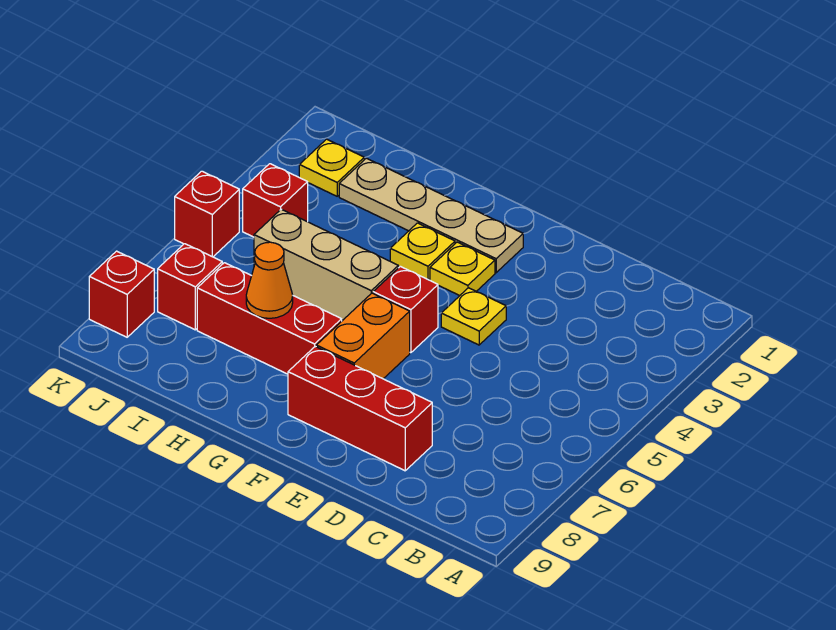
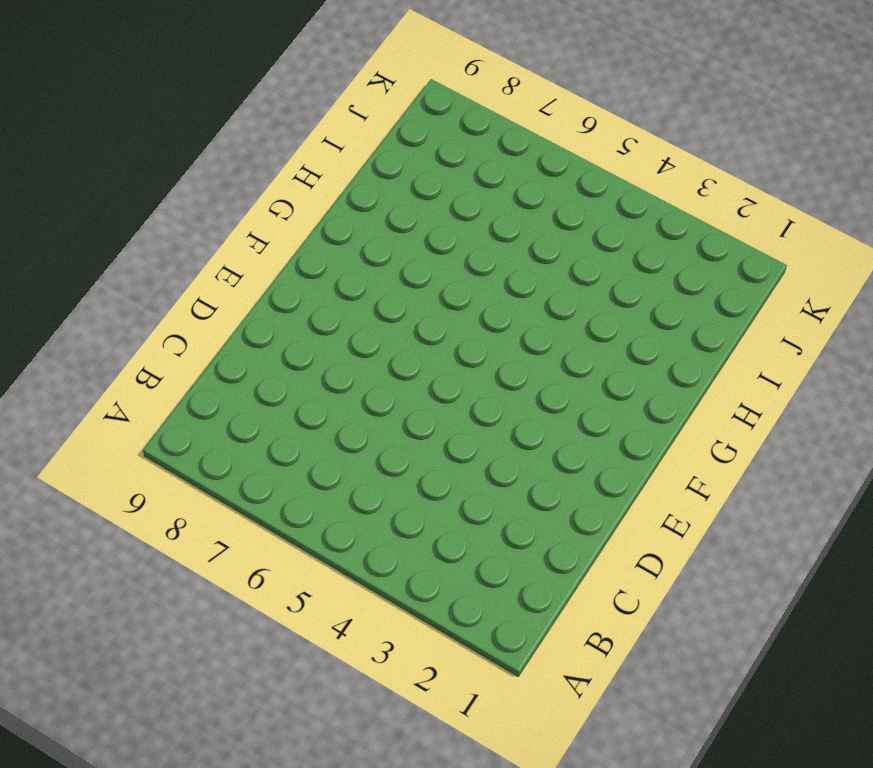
none -> red 1x3 brick [288,346,432,471]
none -> yellow 1x1 plate [441,288,506,345]
none -> tan 1x4 plate [339,158,523,273]

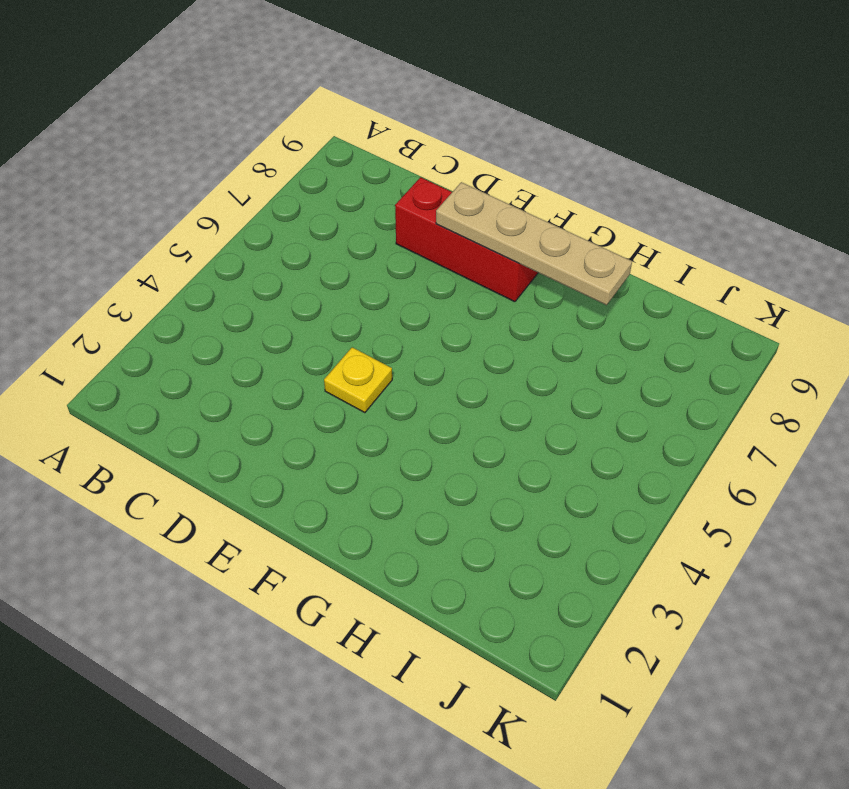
tan 1x4 plate [436,182,632,305] -> tan 1x4 plate moved to [339,158,523,273]
none -> yellow 1x1 plate [430,242,495,296]
none -> red 1x1 brick [373,266,438,353]
none -> orange 1x2 brick [316,293,410,379]

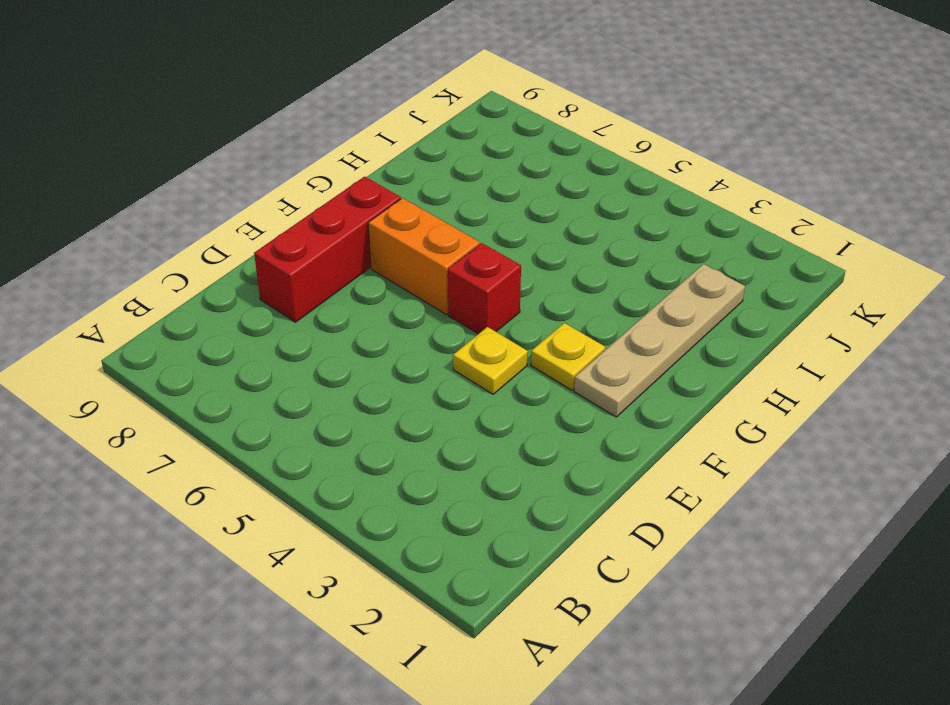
none -> yellow 1x1 plate [390,223,455,280]
none -> tan 1x3 brick [254,209,398,320]
none -> red 1x3 brick [197,263,342,374]

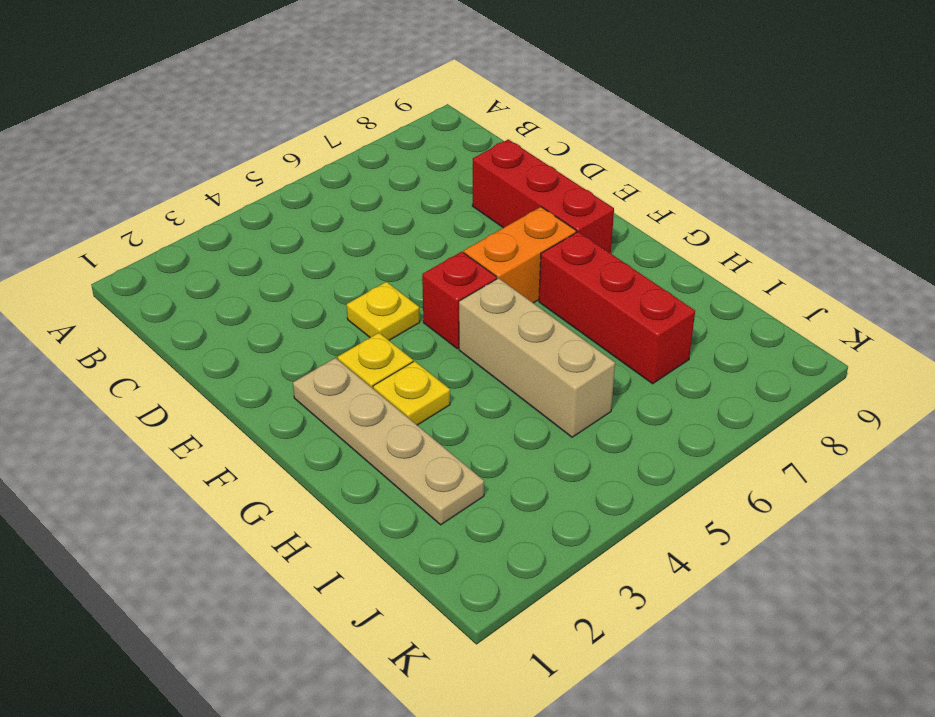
none -> yellow 1x1 plate [299,139,364,196]
none -> red 1x1 brick [243,164,308,237]
none -> red 1x1 brick [158,244,222,330]

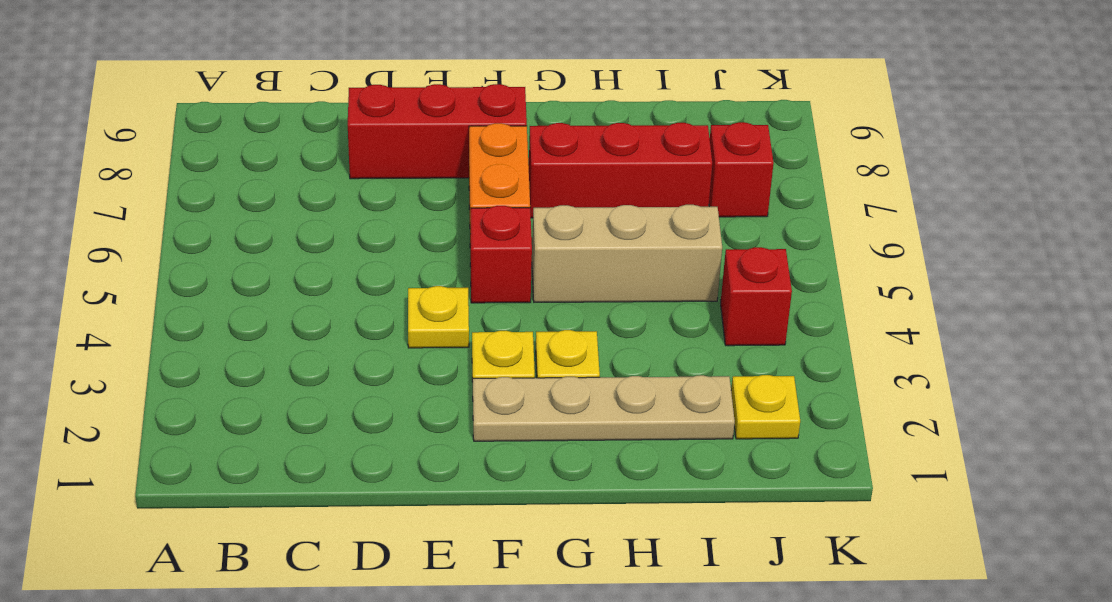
none -> red 1x1 brick [175,171,239,257]
none -> red 1x1 brick [89,251,154,337]
none -> orange 1x1 cone [246,242,293,318]

